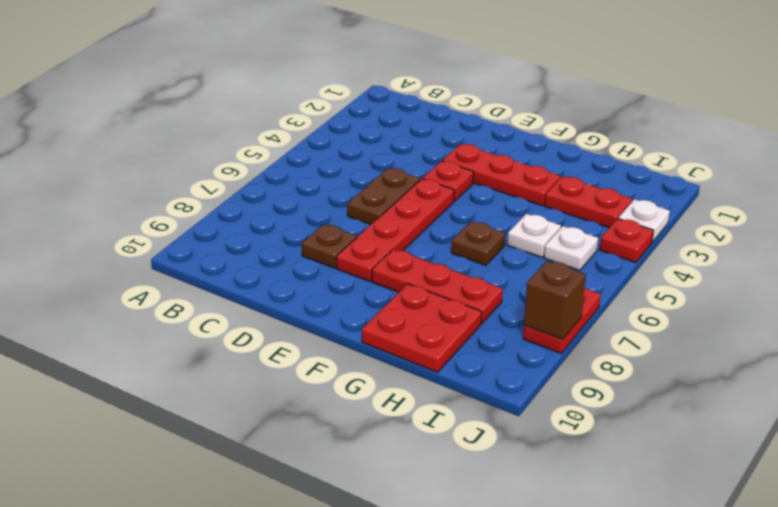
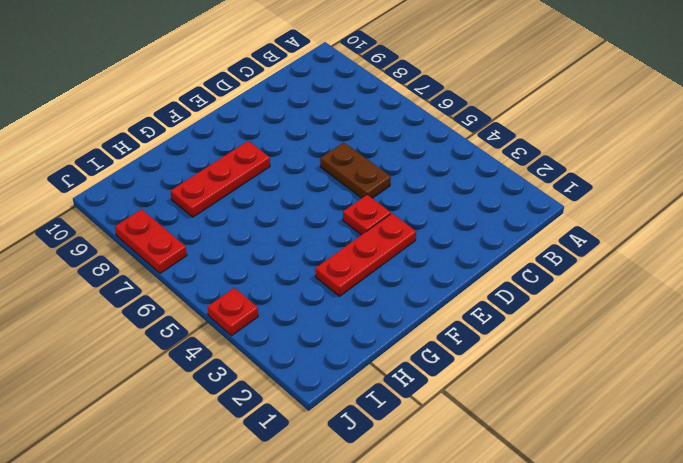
none -> brown 1x1 plate [302,224,357,268]
none -> red 1x4 plate [336,179,454,281]
none -> brown 1x1 plate [451,221,505,265]

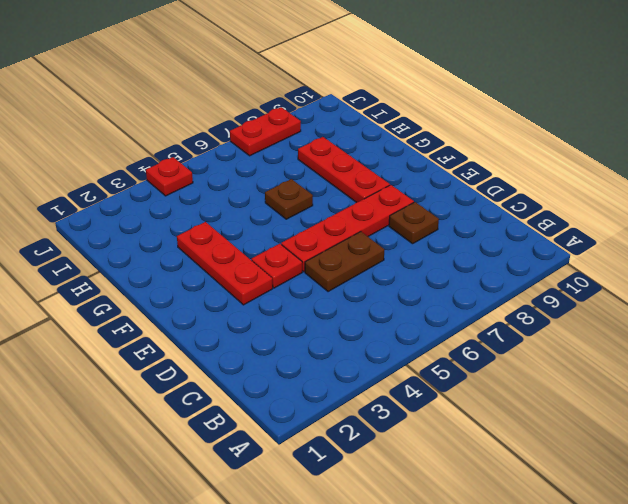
none -> red 2x2 plate [362,284,482,372]
none -> red 1x2 plate [545,176,633,228]
none -> white 1x1 plate [507,214,561,257]

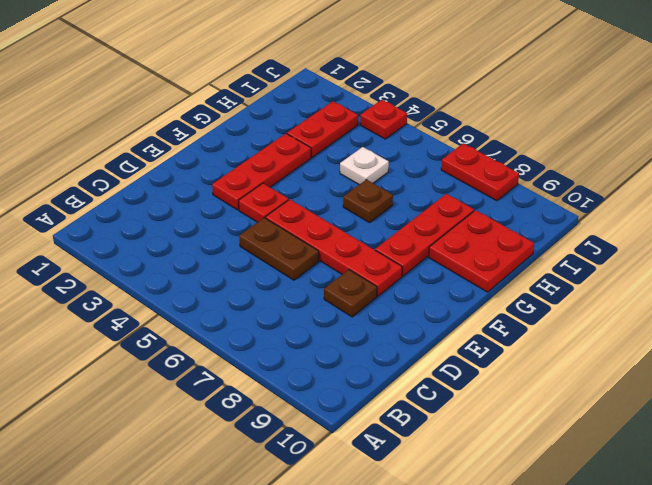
none -> white 1x1 plate [544,226,598,271]
none -> white 1x1 plate [618,199,670,242]
none -> brown 1x1 brick [524,261,586,339]

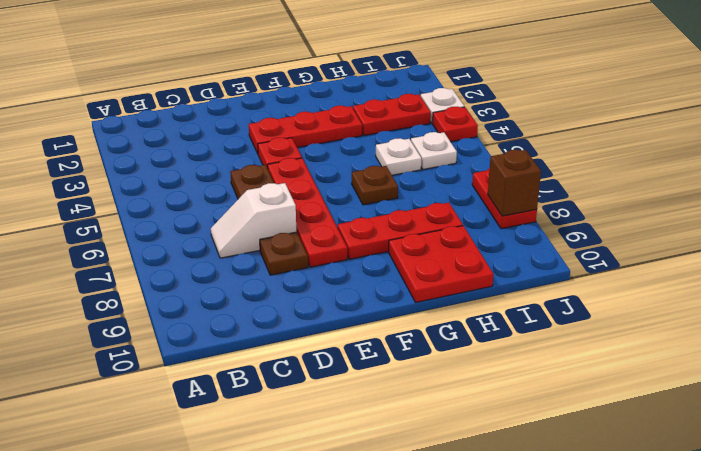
white 1x2 slope [211,183,296,258] -> none

